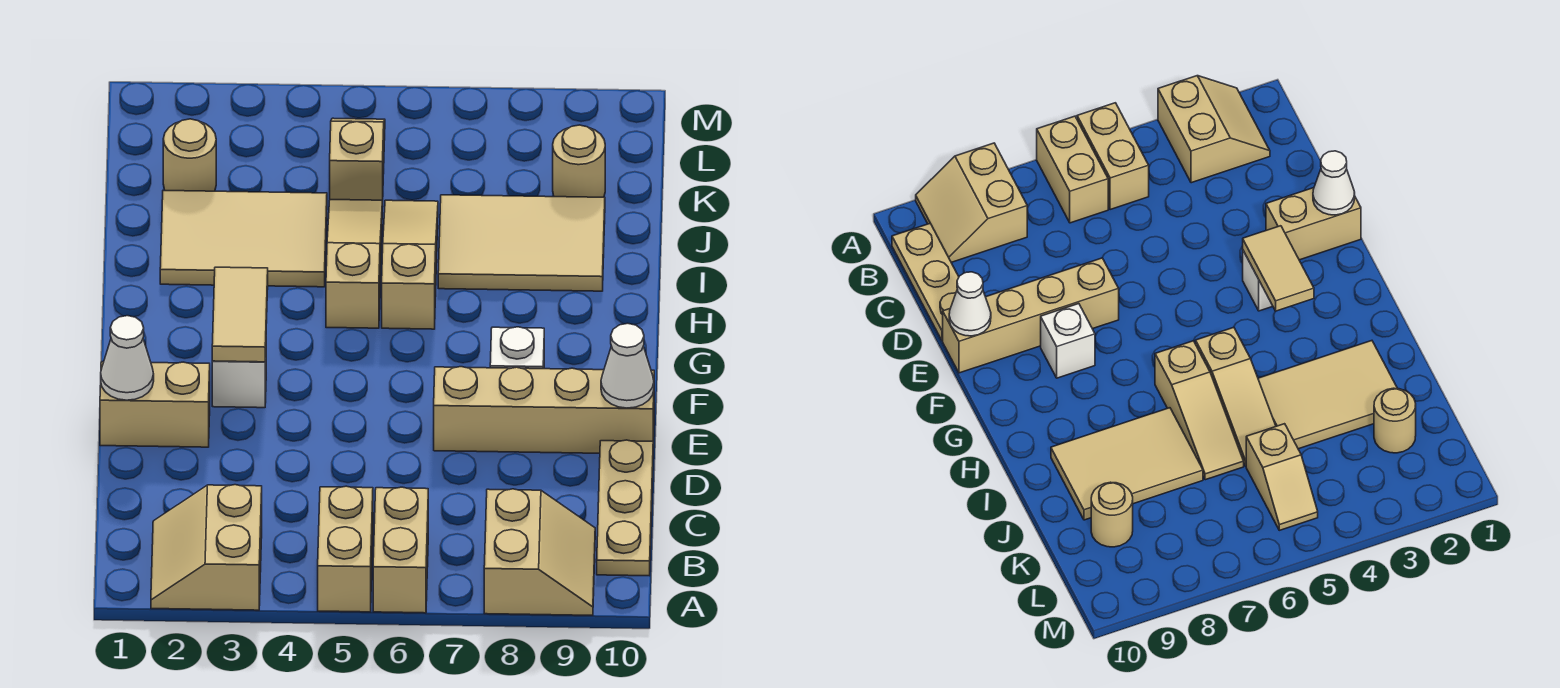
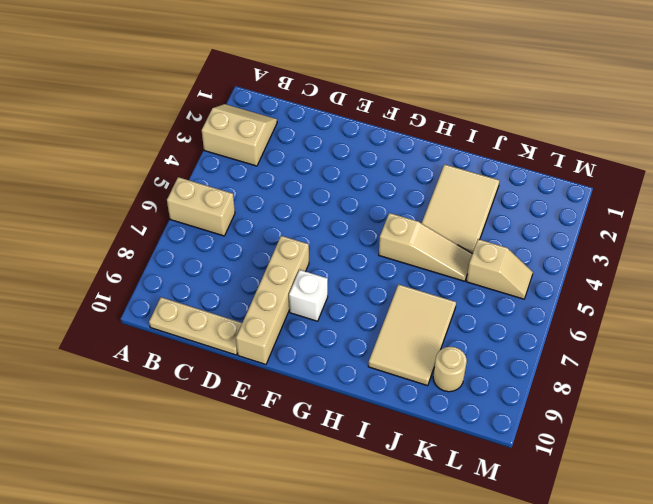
none -> tan 1x2 brick [318,486,373,612]
none -> tan 2x2 slope [484,489,595,615]
none -> tan 1x2 brick [100,362,210,447]

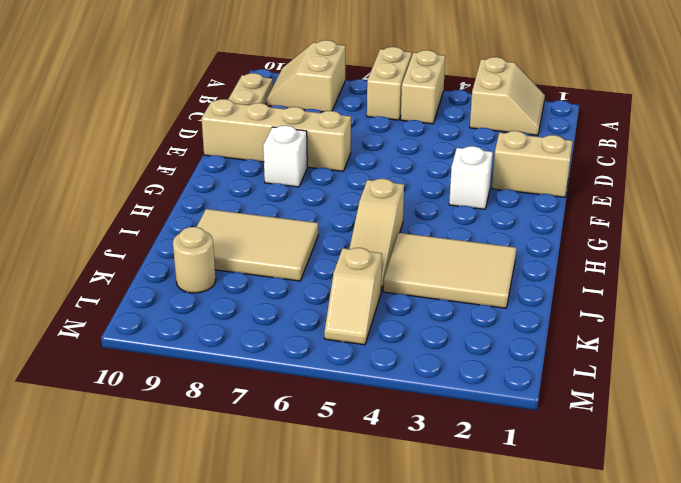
none -> tan 1x3 slope [382,200,438,329]
none -> tan 1x1 round brick [163,119,216,191]
none -> white 1x1 cone [101,316,154,400]

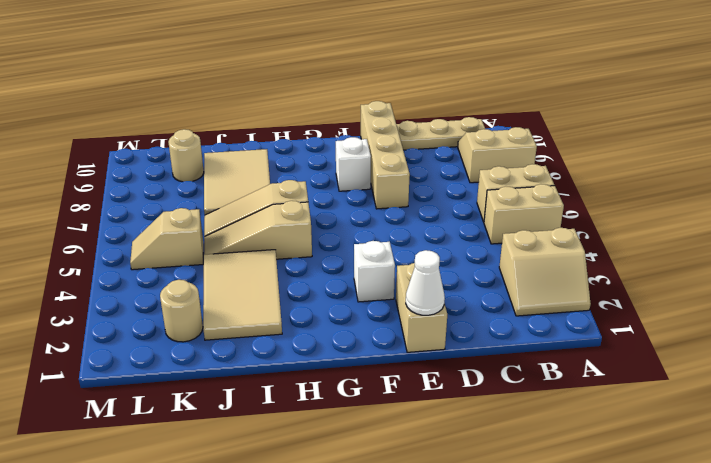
none -> white 1x1 cone [601,323,654,408]
none -> tan 1x2 tile [212,267,268,362]

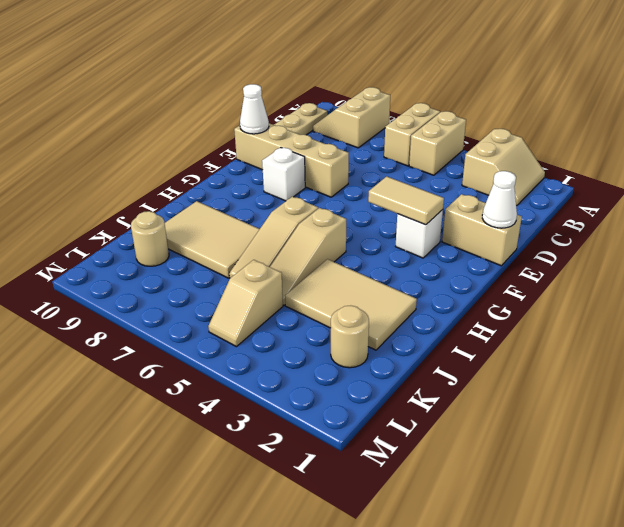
tan 1x2 tile [368,176,444,225] -> tan 1x2 tile turned to [212,267,268,362]

